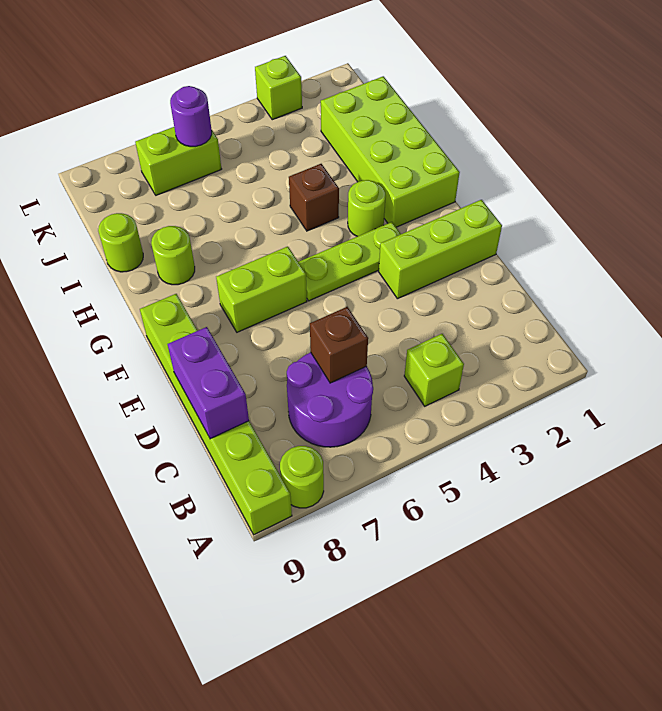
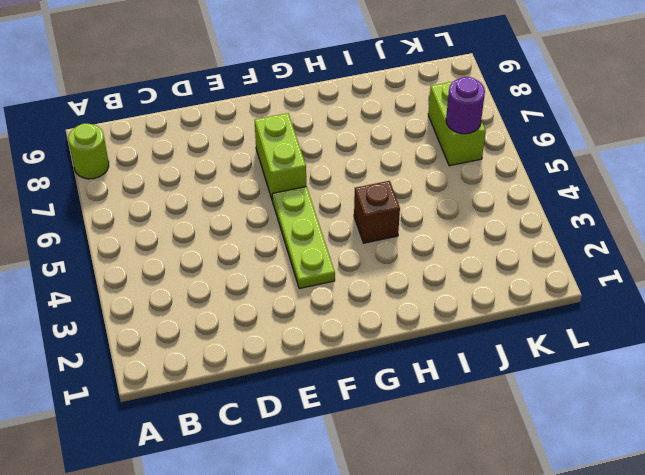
none -> lime 1x6 brick [140,294,292,535]
none -> lime 1x1 brick [404,334,464,406]
none -> purple 2x2 round brick [287,352,373,447]

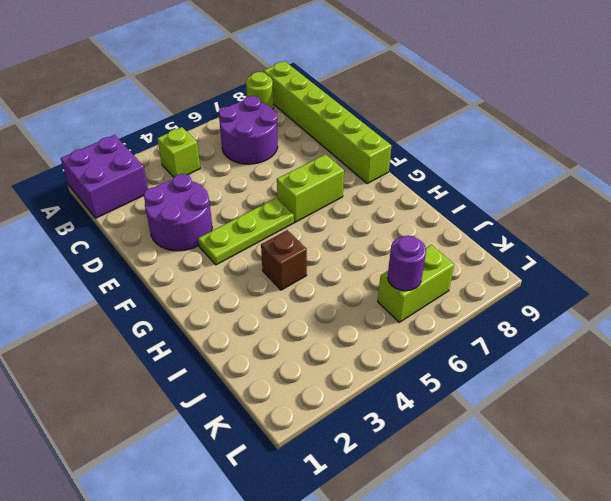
purple 2x2 brick [61,135,148,218] -> none
purple 2x2 round brick [144,174,212,251] -> lime 1x3 brick [379,200,502,299]
none -> lime 2x4 brick [321,76,460,227]
none -> lime 1x1 round brick [348,180,386,236]
none -> lime 1x1 round brick [151,226,195,285]

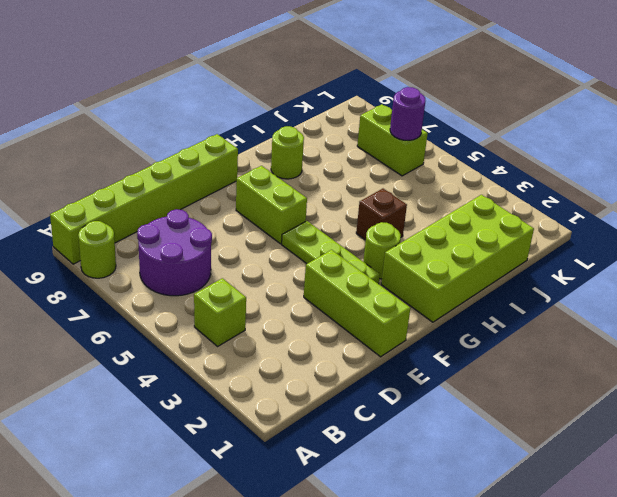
none -> lime 1x1 round brick [98,213,143,272]
none -> lime 1x1 brick [255,56,302,120]
none -> brown 1x1 brick [310,307,368,383]

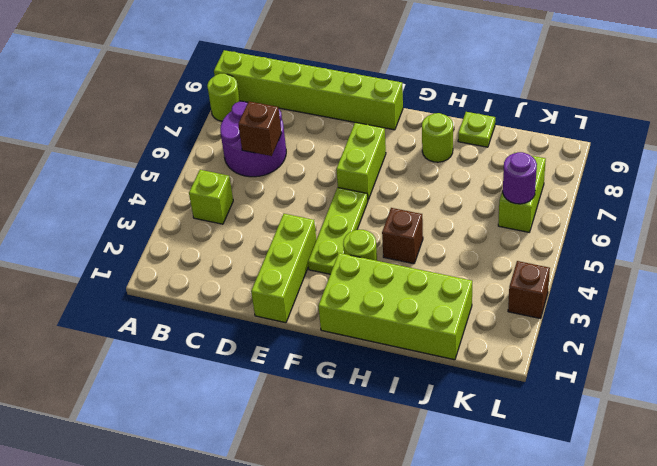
lime 1x1 plate [458,112,495,147] -> lime 1x1 round brick [98,213,143,272]
brown 1x1 brick [508,261,550,319] -> lime 1x1 brick [255,56,302,120]
none -> purple 1x2 brick [168,327,249,439]

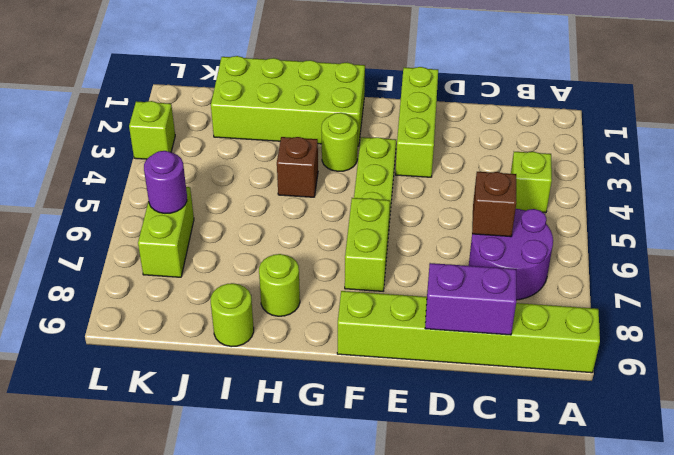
none -> lime 1x1 round brick [280,446,324,508]

